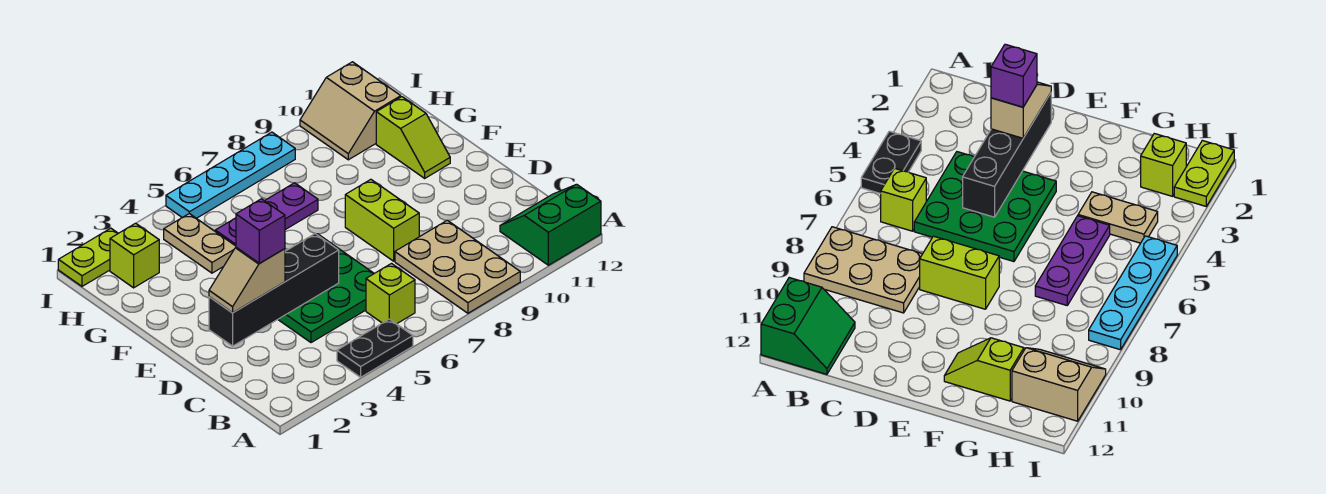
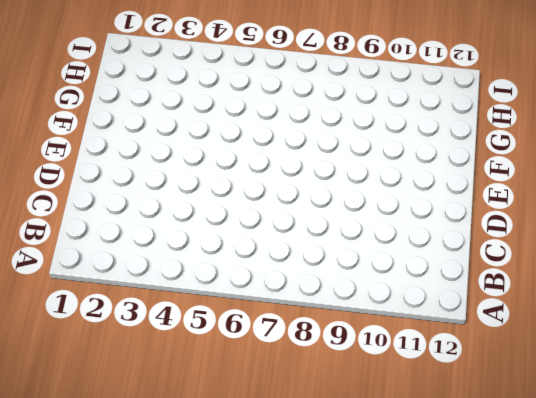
none -> black 1x2 plate [337,319,413,377]
none -> tan 2x3 plate [395,220,520,313]
none -> green 2x2 slope [500,184,601,265]

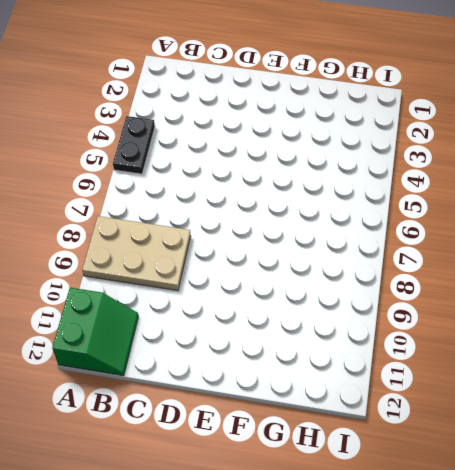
none -> lime 1x1 brick [366,264,415,324]
none -> green 3x3 plate [278,234,374,343]
none -> lime 1x2 brick [345,179,420,261]

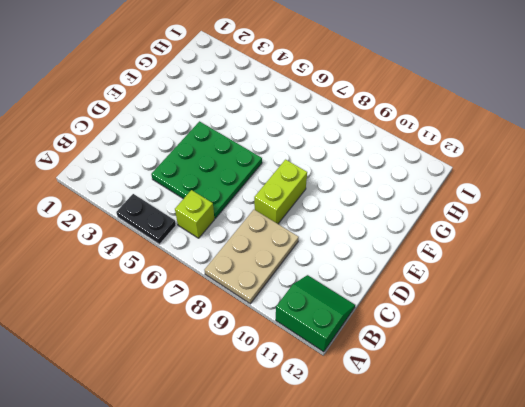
none -> lime 1x2 slope [376,97,450,178]
none -> tan 1x2 plate [164,214,236,273]
none -> purple 1x3 plate [215,183,318,246]

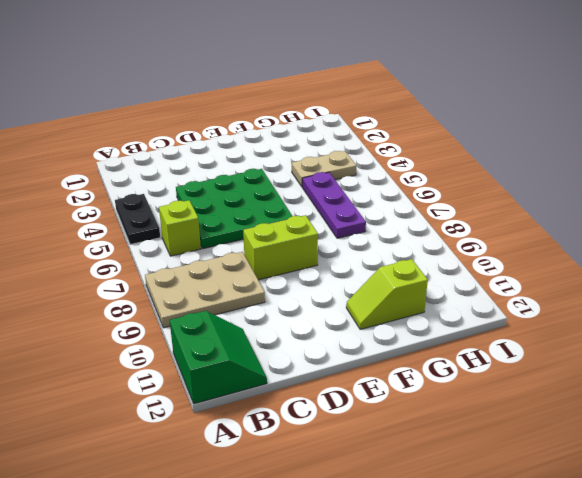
none -> lime 1x1 brick [110,223,159,288]
none -> tan 2x2 slope [300,62,401,160]
none -> lime 1x2 plate [58,228,118,286]

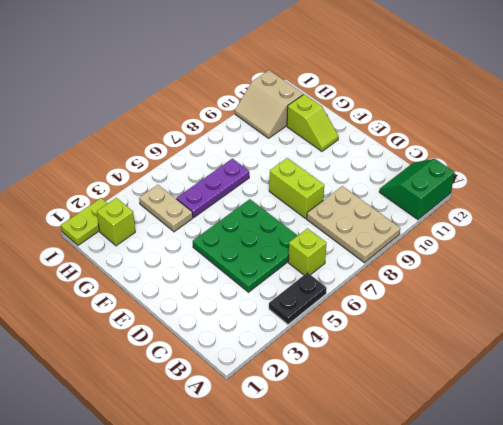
none -> cyan 1x4 plate [166,132,295,218]
none -> black 1x4 brick [209,234,339,346]
none -> tan 1x2 slope [209,247,285,313]

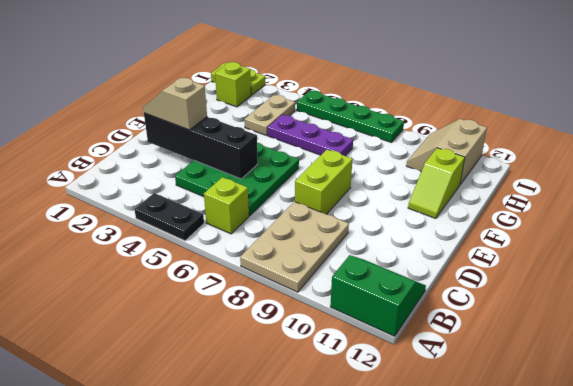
green 1x4 plate [297,91,404,142] -> cyan 1x4 plate [166,132,295,218]
none -> purple 1x1 brick [236,199,285,263]

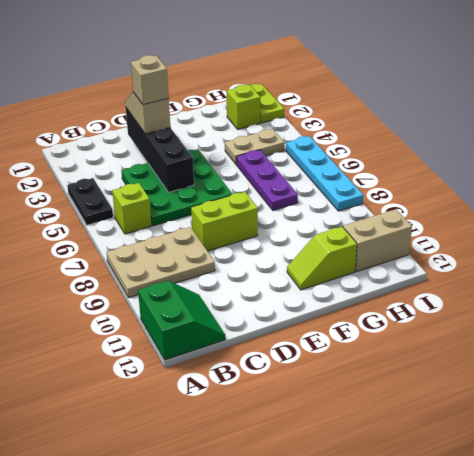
tan 1x1 brick [131,55,169,105] -> purple 1x1 brick [236,199,285,263]

